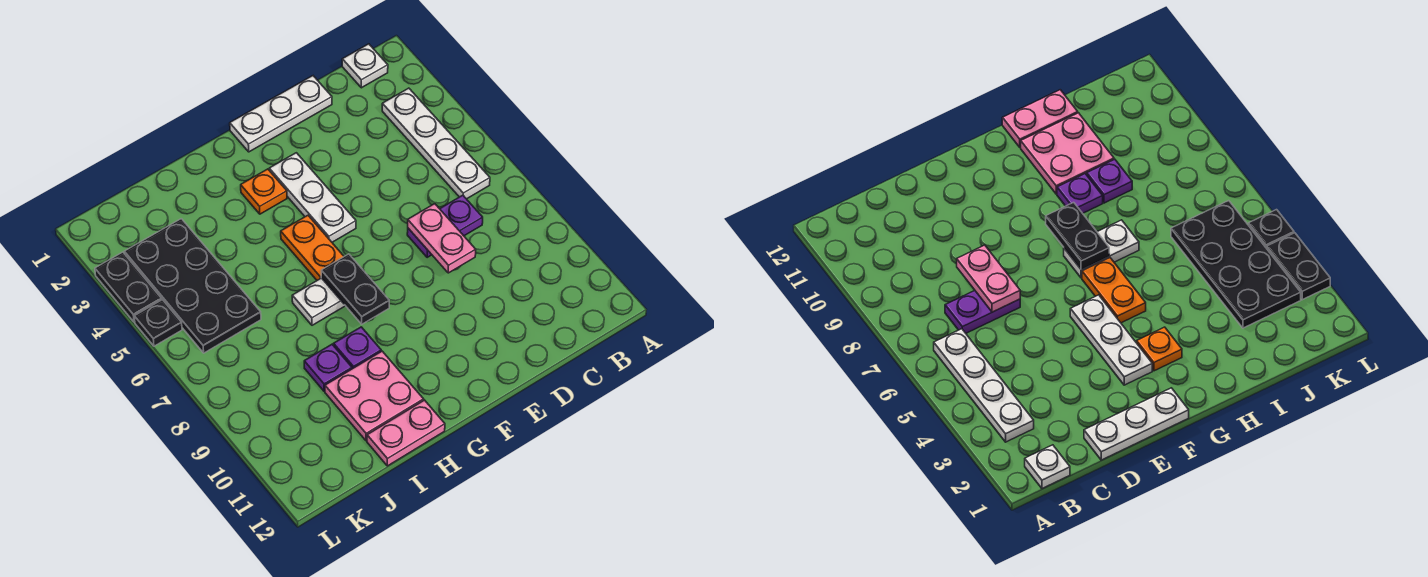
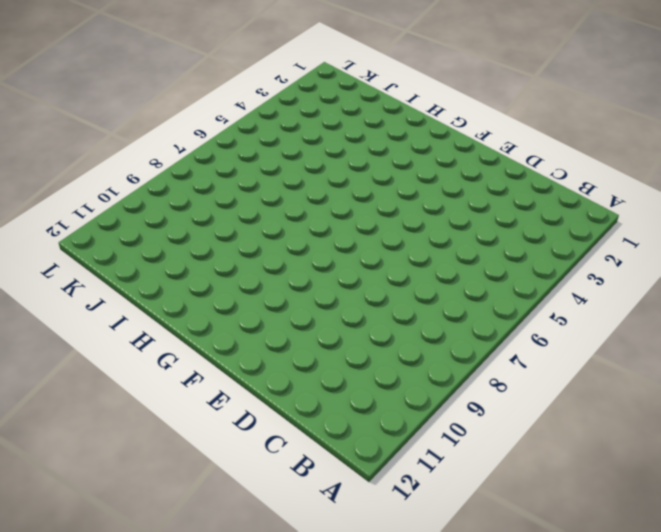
none -> white 1x1 plate [342,44,388,88]
none -> white 1x4 plate [382,88,490,199]
none -> purple 1x2 plate [407,195,483,258]

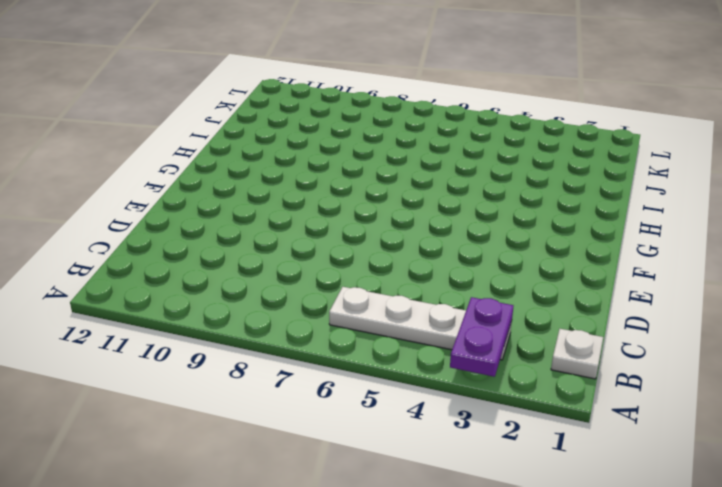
purple 1x2 plate [450,297,513,377] -> purple 1x2 plate moved to [407,195,483,258]
none -> white 1x3 plate [230,76,332,152]
none -> white 1x3 plate [269,153,356,242]
none -> orange 1x1 plate [241,169,287,214]

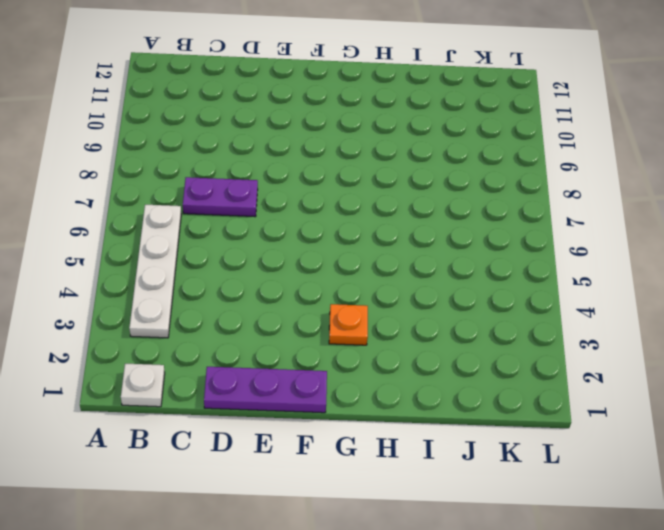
purple 1x3 plate [204,367,327,413] -> white 1x3 plate [230,76,332,152]
none -> white 1x3 plate [269,153,356,242]
none -> orange 1x2 plate [281,215,344,280]
none -> white 1x2 plate [292,278,345,325]

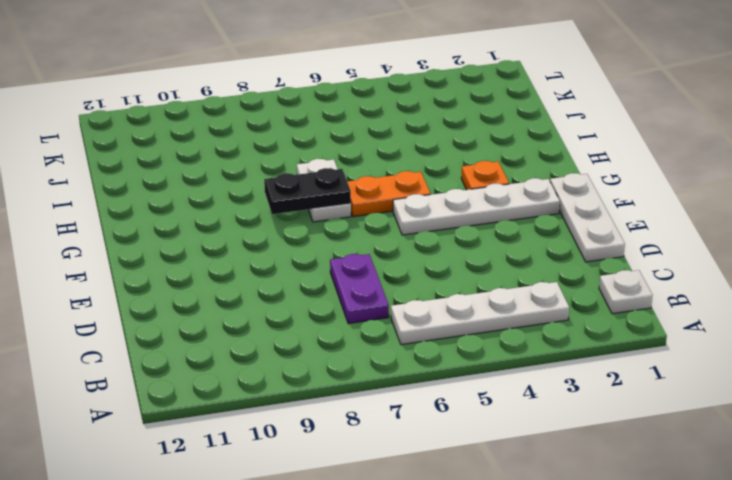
white 1x4 plate [393,178,560,235] -> white 1x3 plate [269,153,356,242]
none -> purple 1x1 plate [334,327,381,369]
none -> pink 2x2 plate [325,351,424,441]
none -> pink 1x2 plate [367,400,445,466]

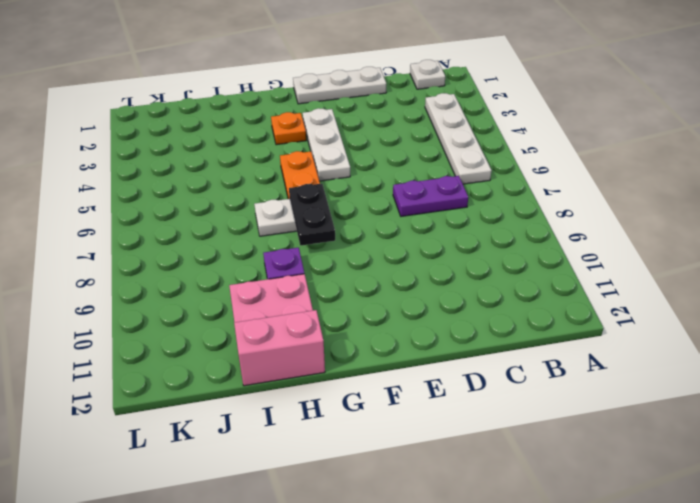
pink 1x2 brick [234,310,325,386] -> pink 1x2 plate [367,400,445,466]
none -> purple 1x1 plate [304,344,352,391]
none -> black 2x4 plate [124,219,261,353]
none -> black 1x2 plate [95,252,162,322]

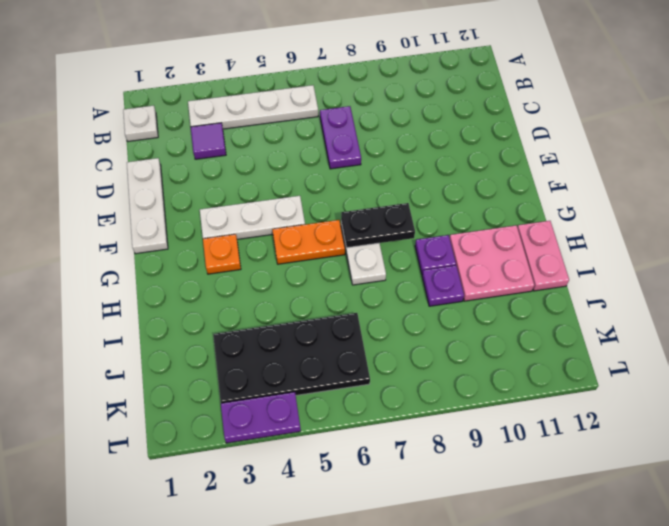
purple 1x1 tile [191,123,226,159] -> none
purple 1x2 plate [221,392,301,443] -> black 1x2 plate [95,252,162,322]
none -> black 1x1 plate [134,300,182,346]
none -> pink 1x2 plate [408,204,476,273]

